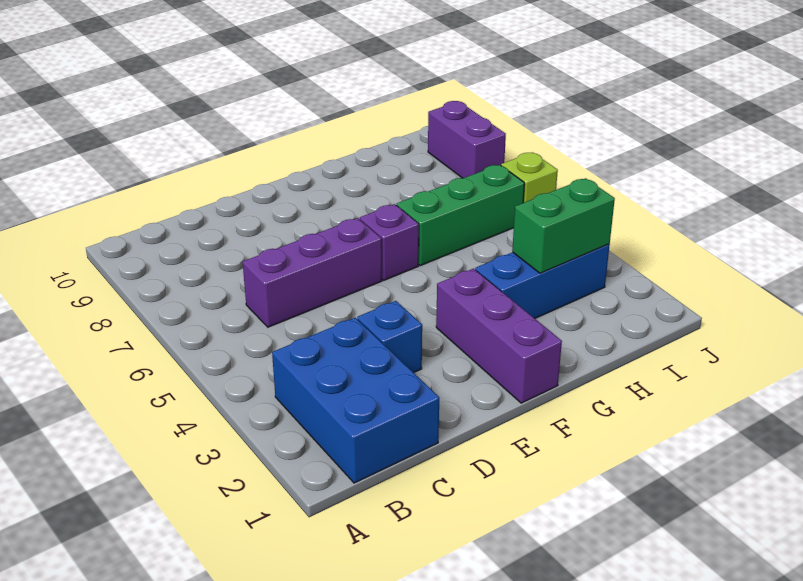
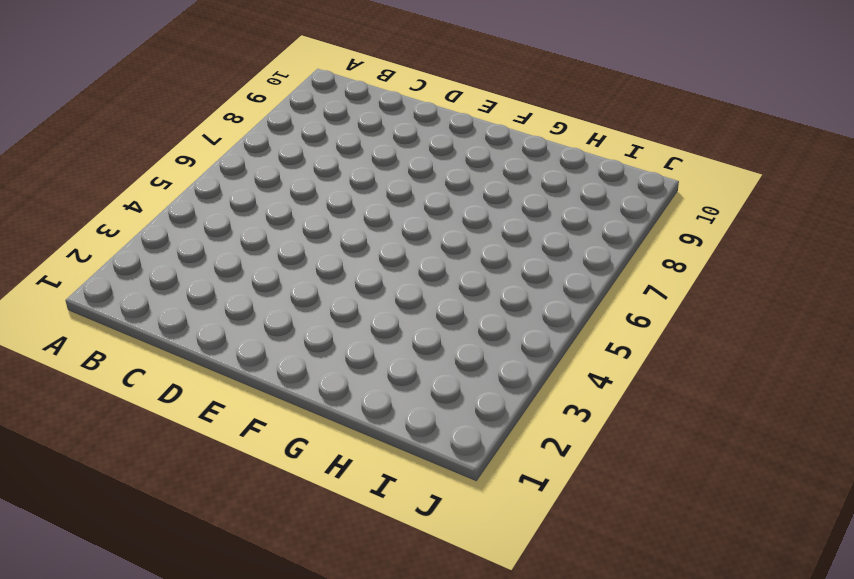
none -> blue 2x3 brick [272,318,439,483]
none -> purple 1x3 brick [243,218,382,327]

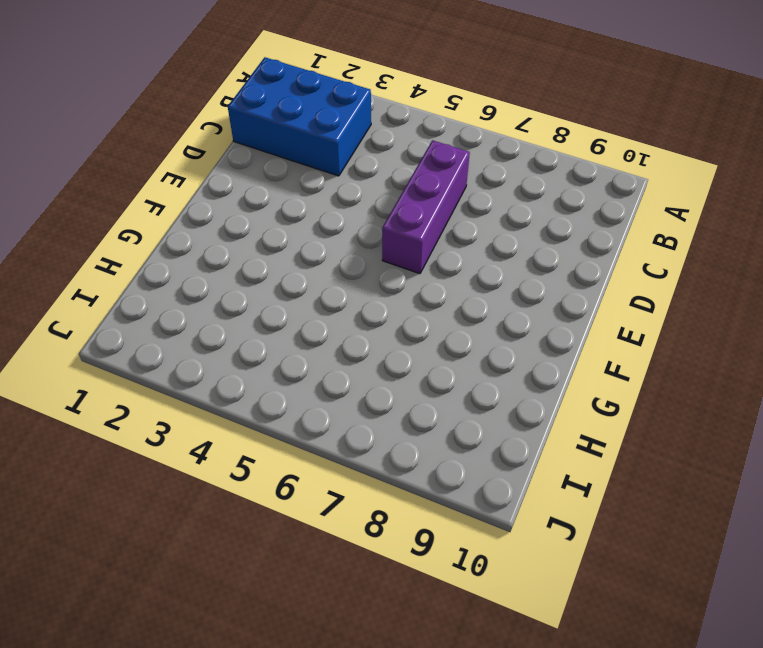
none -> blue 1x1 brick [357,301,422,373]
none -> purple 1x3 brick [436,269,562,403]

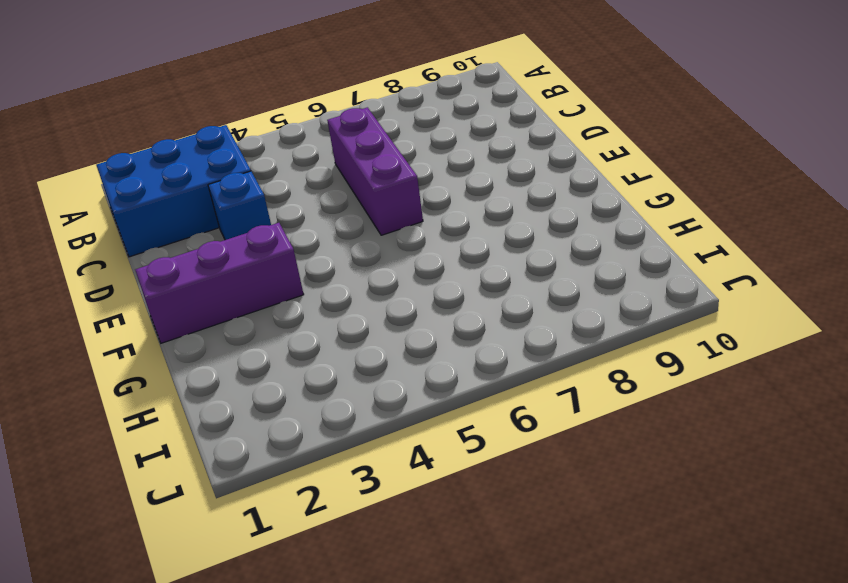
none -> purple 1x1 brick [360,204,419,280]
none -> blue 1x3 brick [475,244,610,318]

